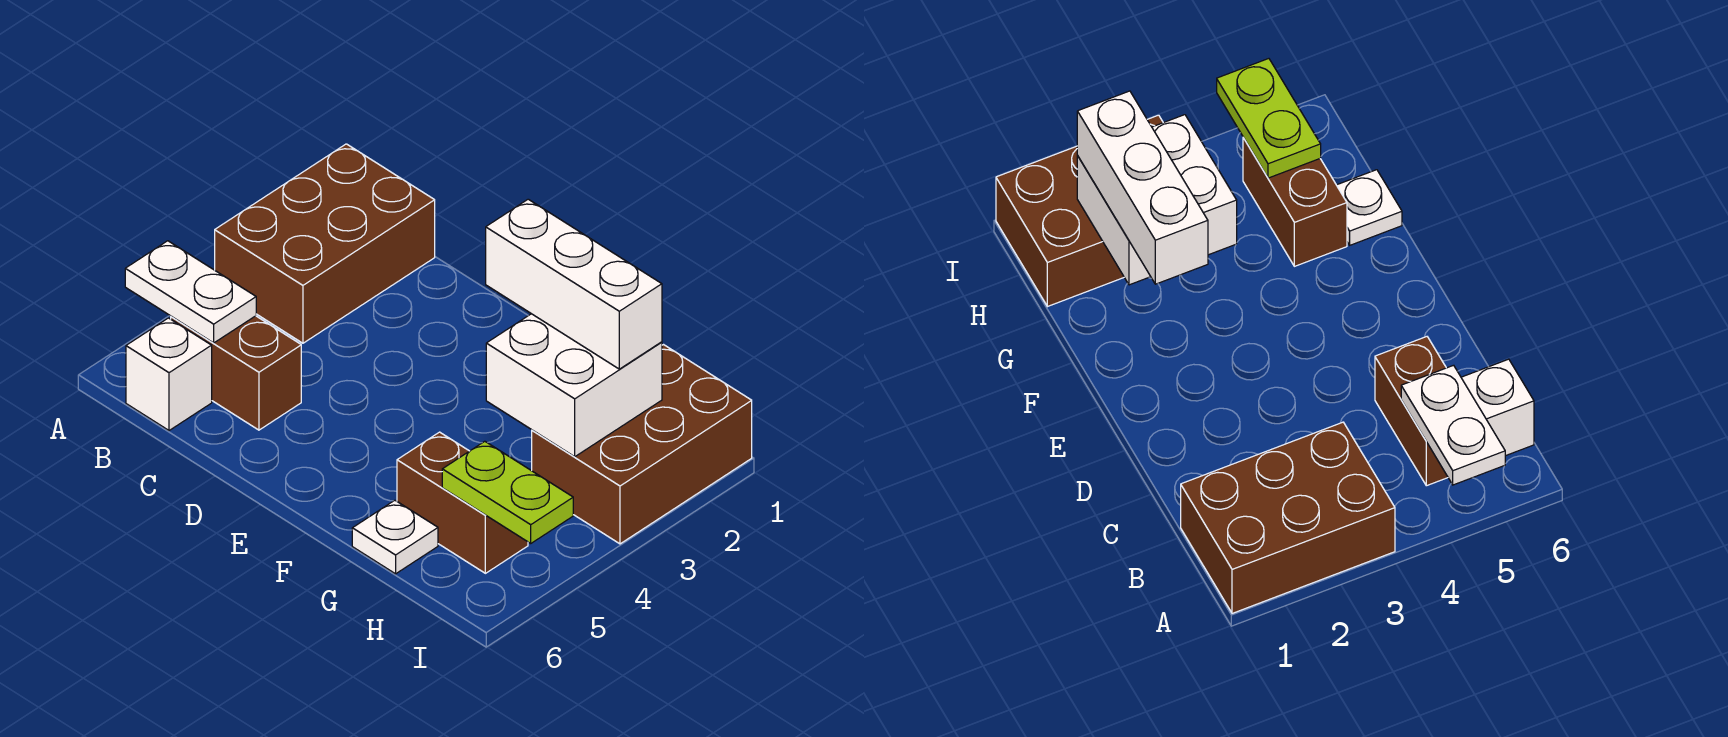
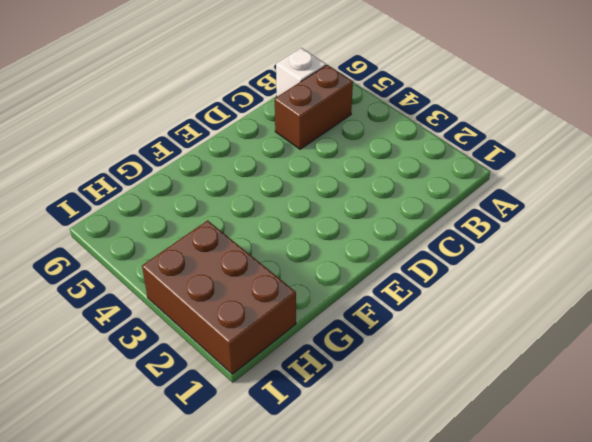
none -> brown 2x3 brick [215,144,435,343]
none -> brown 1x2 brick [397,432,528,573]

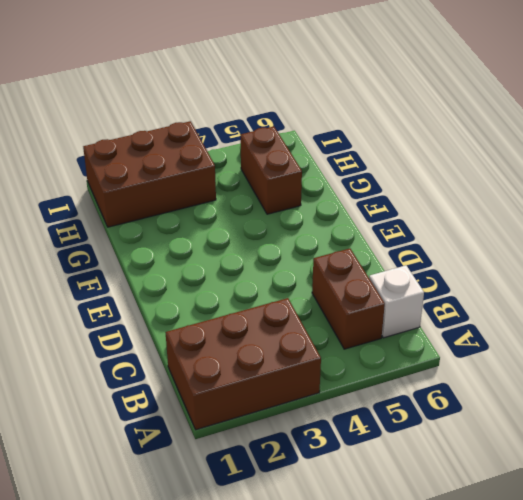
none -> white 1x1 plate [352,500,438,574]
none -> white 1x2 plate [125,241,256,343]

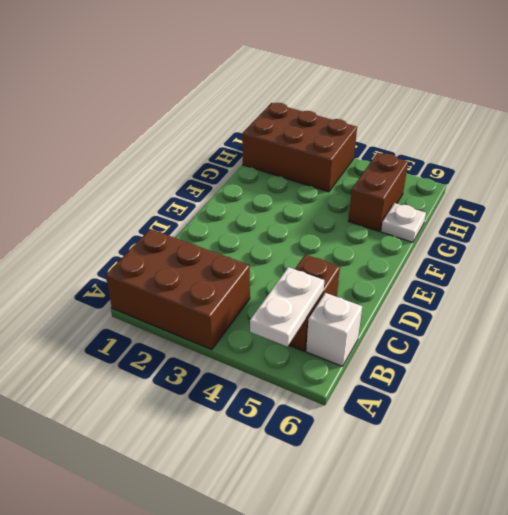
none -> white 2x2 brick [486,314,662,457]
none -> lime 1x2 plate [442,441,573,543]

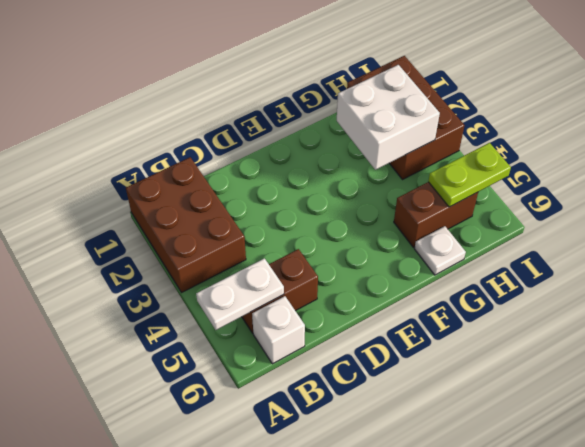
none -> white 1x3 brick [486,199,662,369]

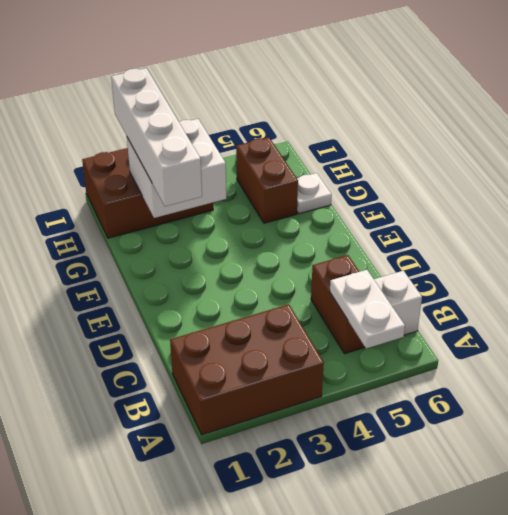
white 1x4 brick [111,68,202,206] -> white 1x3 brick [486,199,662,369]
none -> lime 1x2 plate [442,441,573,543]

